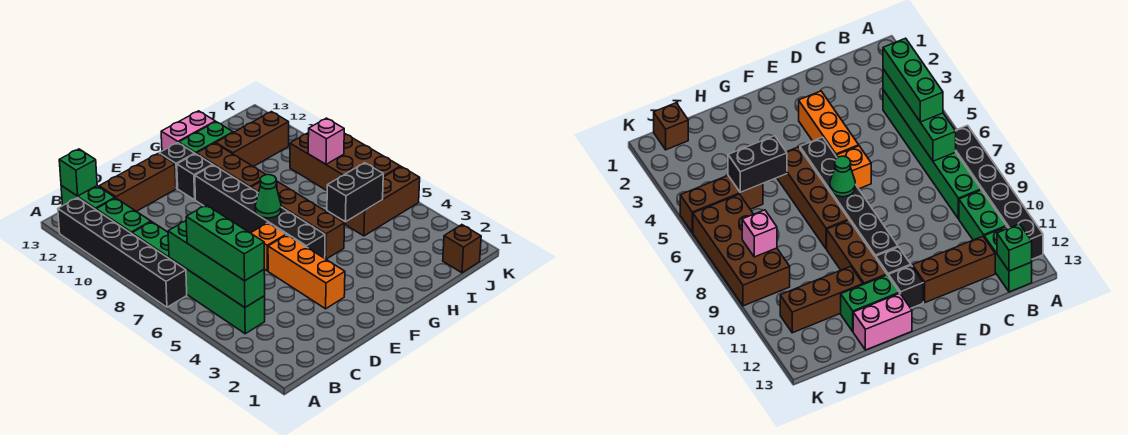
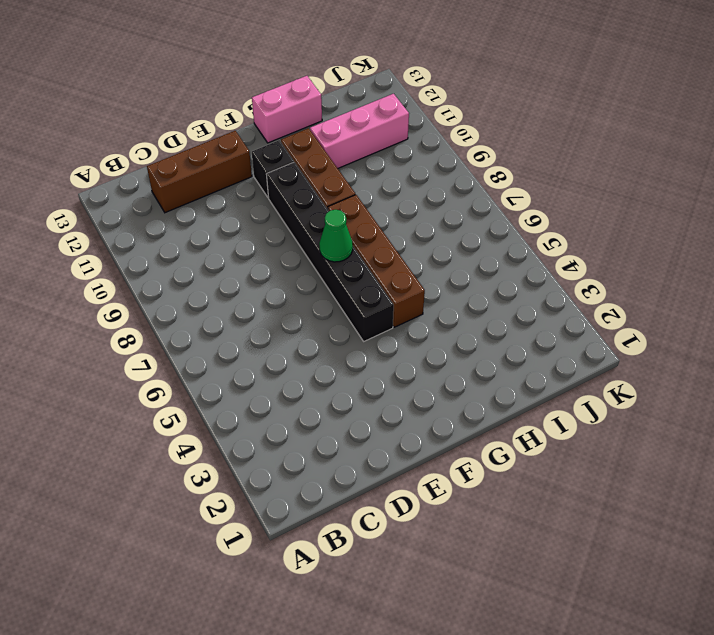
pink 1x3 brick [310,94,409,168] -> brown 1x3 brick [216,112,289,167]
none -> black 1x6 brick [58,198,187,307]
none -> green 1x6 brick [132,222,265,334]
none -> green 1x2 brick [96,198,151,234]

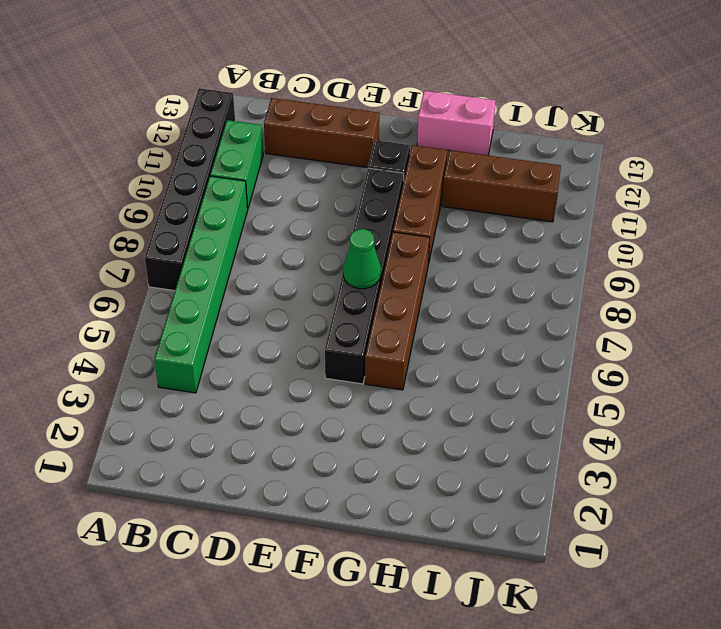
none -> green 1x2 brick [61,186,115,210]
none -> orange 1x3 brick [268,235,345,309]
none -> orange 1x1 brick [251,223,286,271]

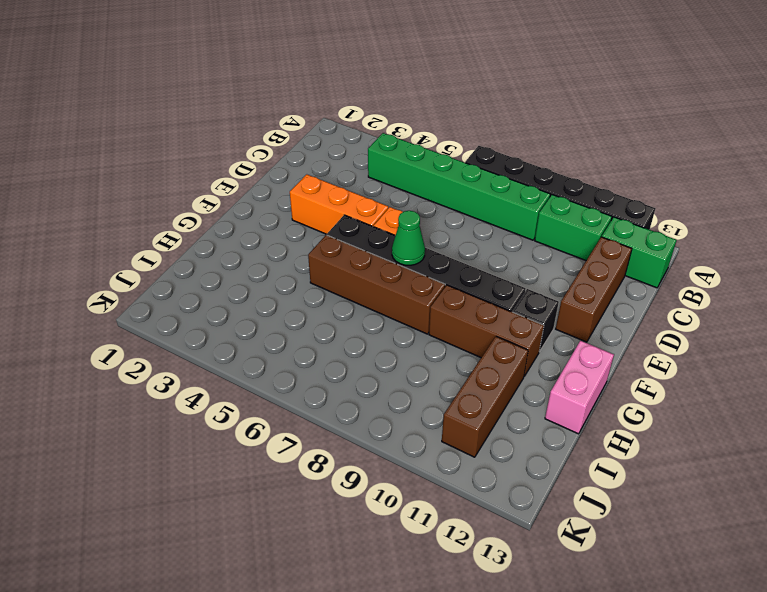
none -> black 1x1 brick [159,143,195,188]
none -> green 1x2 brick [179,122,233,154]
none -> brown 1x3 brick [346,167,420,236]

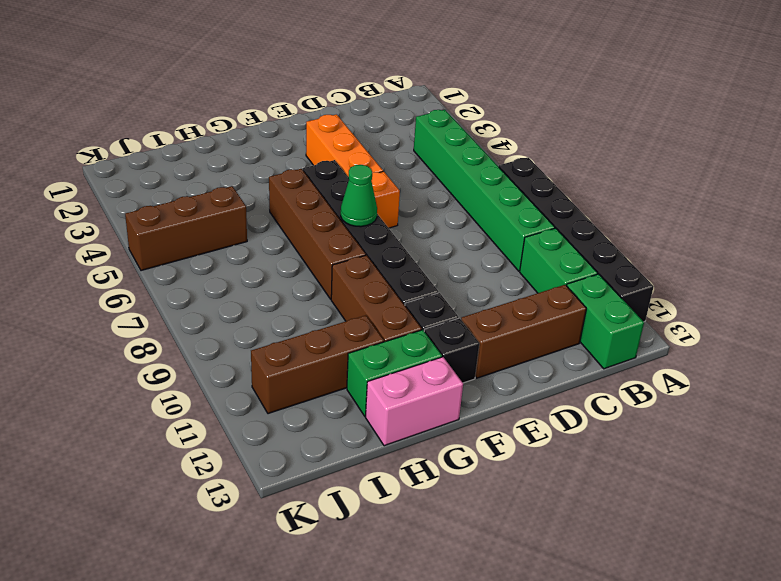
none -> brown 1x1 brick [443,225,481,273]
none -> brown 2x4 brick [290,132,400,190]
none -> green 1x4 brick [168,221,265,307]

